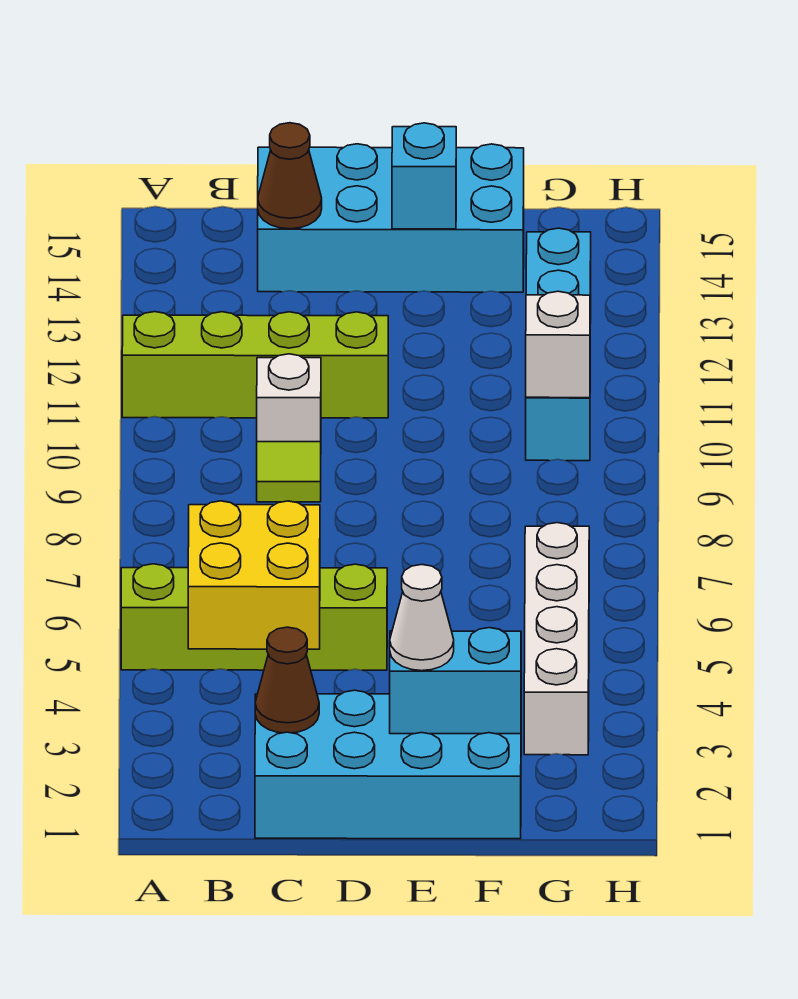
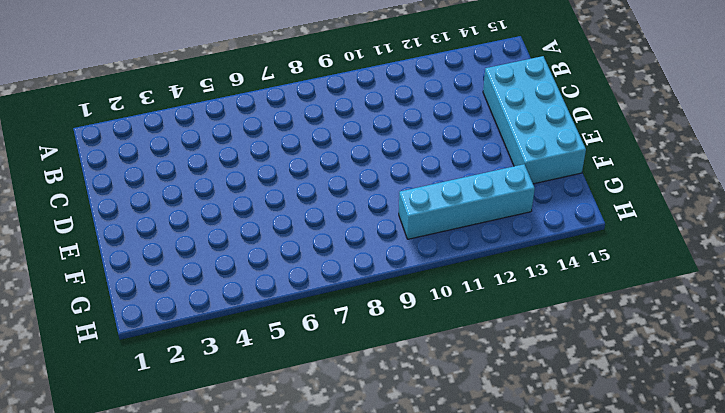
none -> lime 1x4 brick [121,564,387,670]
none -> lime 1x4 brick [122,312,388,418]
none -> cyan 2x4 brick [255,690,521,839]

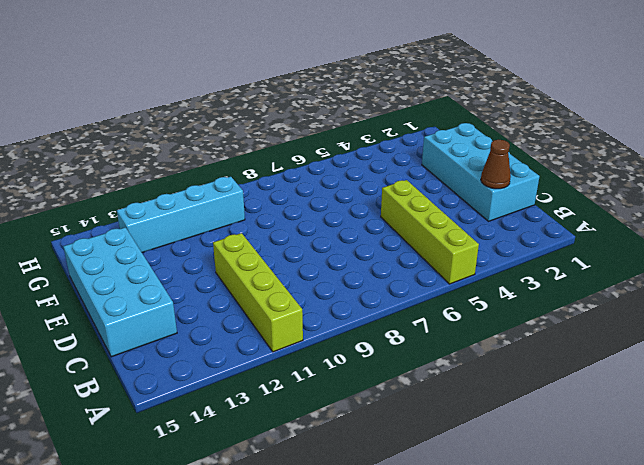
none -> lime 1x1 tile [257,442,321,502]
none -> white 1x1 brick [257,354,321,442]
none -> white 1x4 brick [524,523,589,755]

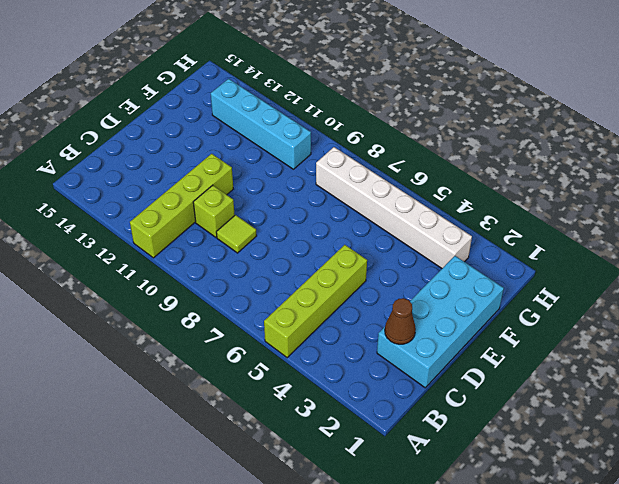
lime 1x1 brick [193,185,235,237] -> white 1x1 brick [257,354,321,442]
white 1x6 brick [316,147,472,268] -> white 1x4 brick [524,523,589,755]
none -> cyan 2x4 brick [258,144,524,292]
none -> yellow 2x2 brick [188,501,320,649]
none -> brown 1x1 cone [258,123,322,229]

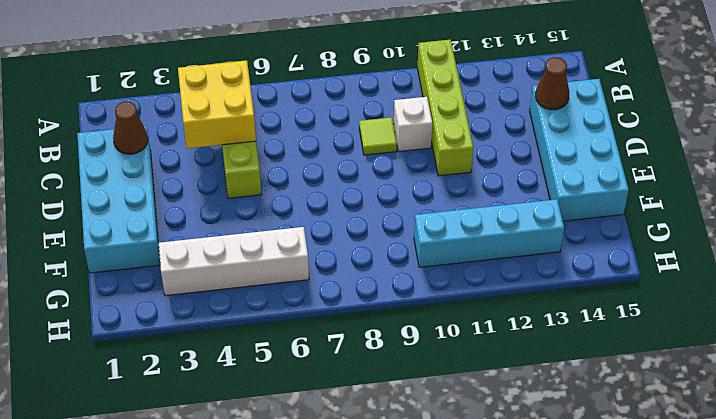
none -> cyan 1x2 brick [390,628,521,734]
none -> cyan 1x1 brick [392,123,456,229]
none -> white 1x1 brick [526,291,590,398]

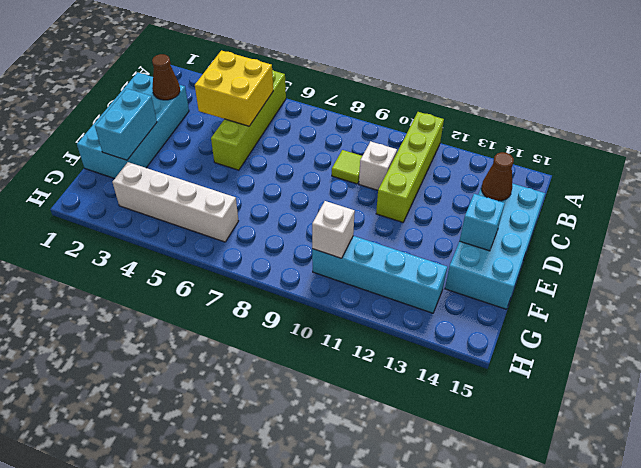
none -> white 1x1 cone [390,565,454,671]

